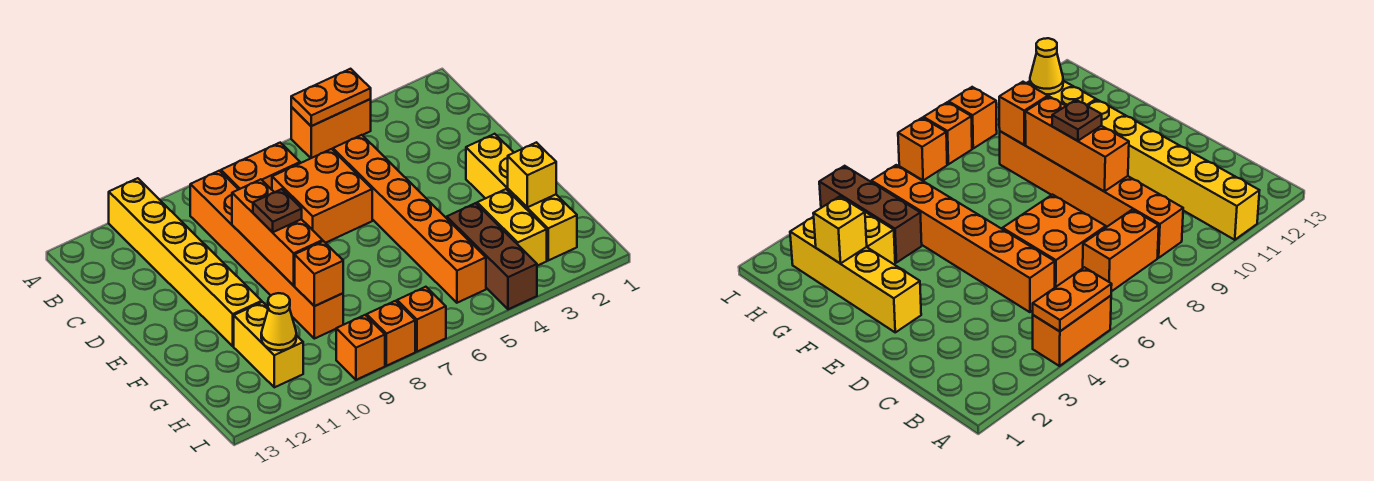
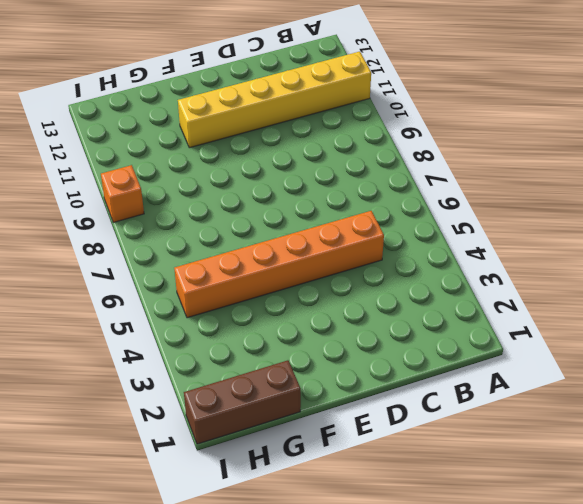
brown 1x3 brick [184,360,301,444] -> brown 1x3 brick moved to [447,203,537,309]
none -> orange 1x2 brick [291,99,371,158]
none -> orange 1x2 brick [221,143,300,190]
none -> orange 1x6 brick [190,171,343,339]

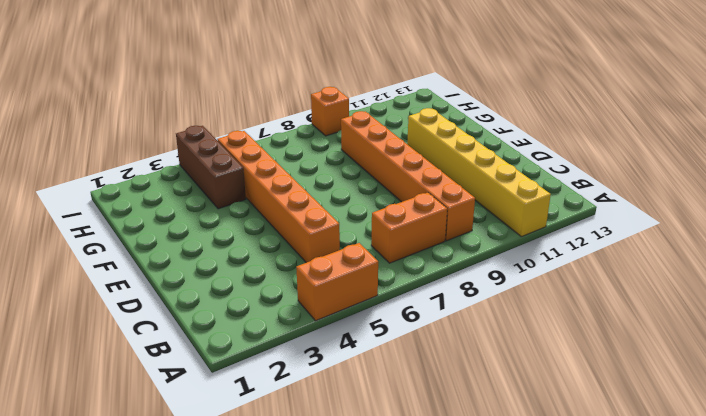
none -> orange 2x2 brick [272,149,372,243]
none -> yellow 1x4 brick [466,134,577,260]
none -> yellow 1x2 brick [477,189,547,266]

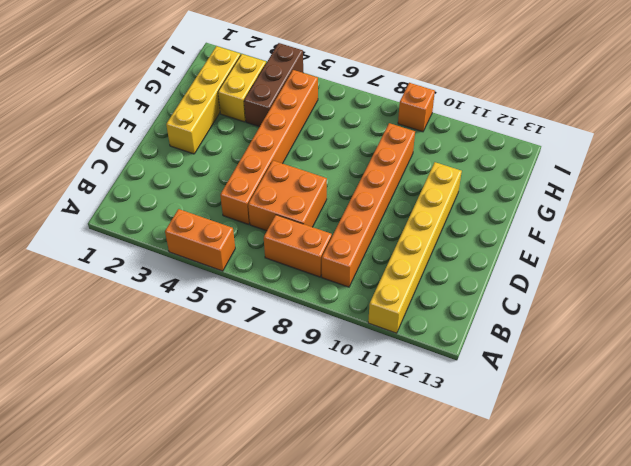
none -> yellow 1x2 brick [234,302,303,387]
none -> orange 1x1 brick [397,287,446,352]
none -> orange 1x1 brick [367,301,415,366]

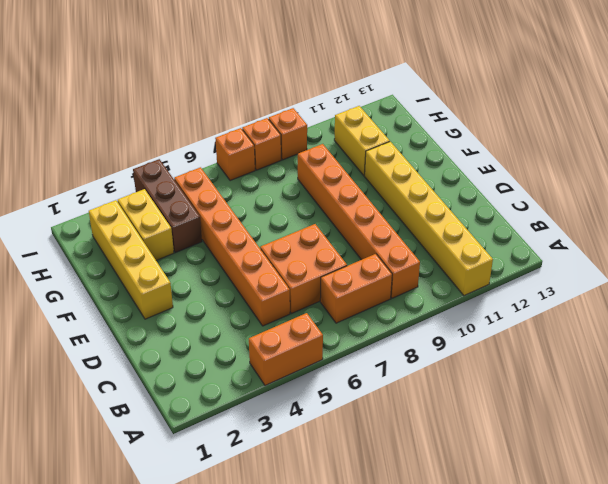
none -> orange 1x2 plate [291,69,371,126]
none -> orange 1x3 brick [232,179,323,286]
none -> yellow 1x1 brick [508,142,556,207]

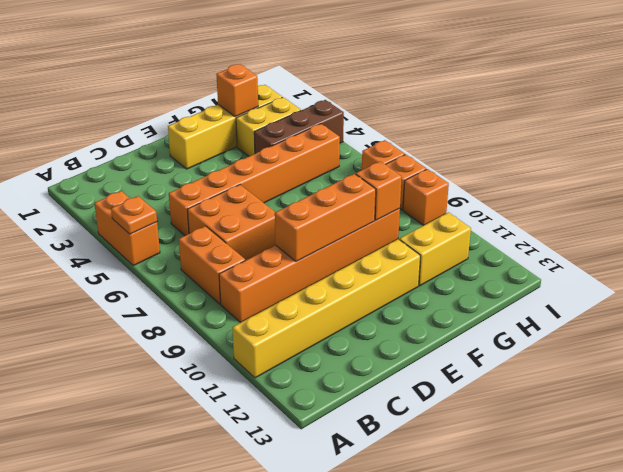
orange 1x1 plate [111,196,157,234] -> orange 1x2 plate [291,69,371,126]
orange 1x1 brick [216,64,258,117] -> yellow 1x1 brick [508,142,556,207]
none -> yellow 1x1 cone [261,293,296,350]
none -> brown 1x1 plate [253,189,302,232]

